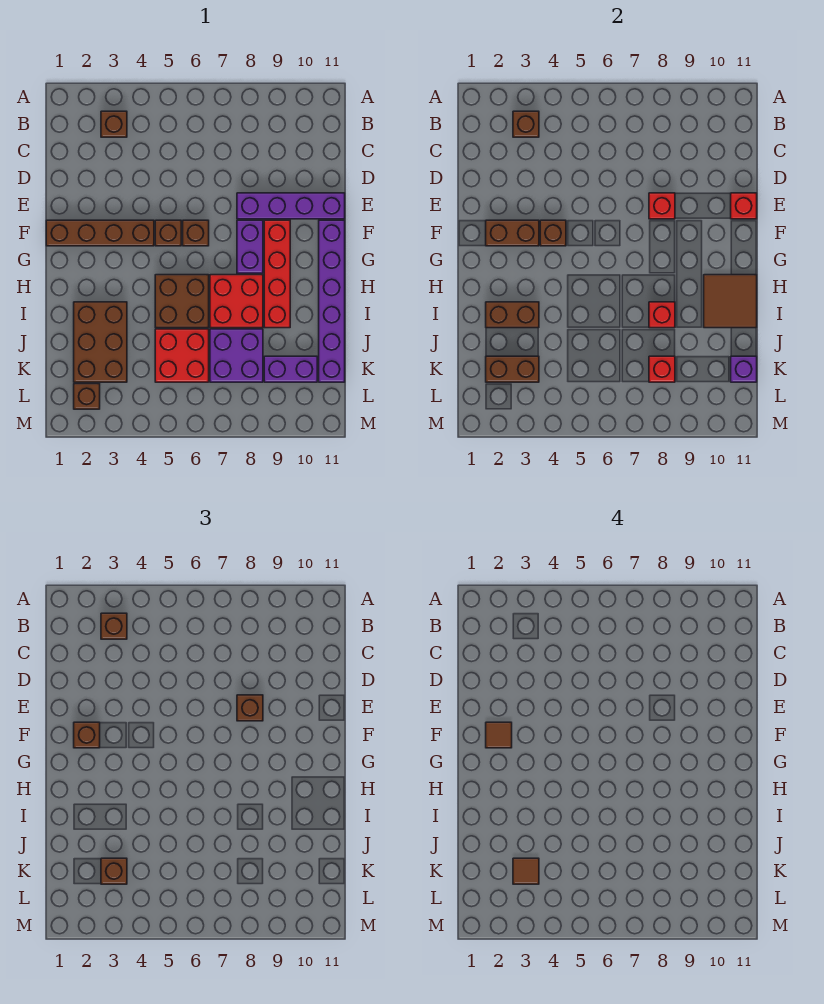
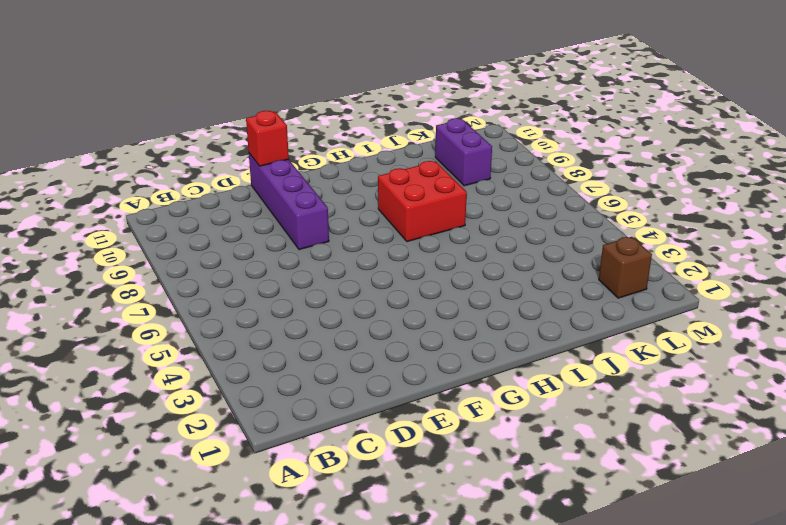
none -> brown 1x1 brick [101,111,127,137]
none -> brown 1x4 brick [46,220,154,246]
none -> brown 1x1 brick [155,220,181,246]
none -> brown 1x1 brick [183,220,209,246]

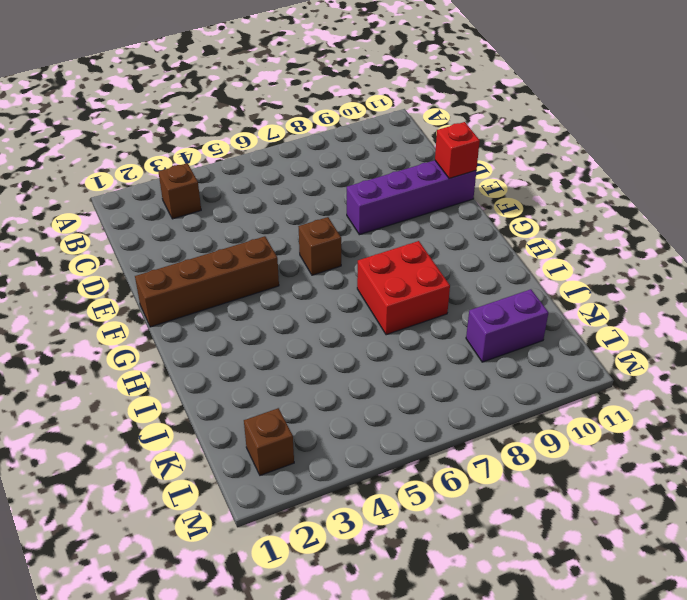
none -> brown 1x1 brick [155,220,181,246]
none -> purple 1x2 brick [237,220,263,273]
none -> red 1x4 brick [264,220,290,328]
none -> purple 1x6 brick [319,220,345,382]

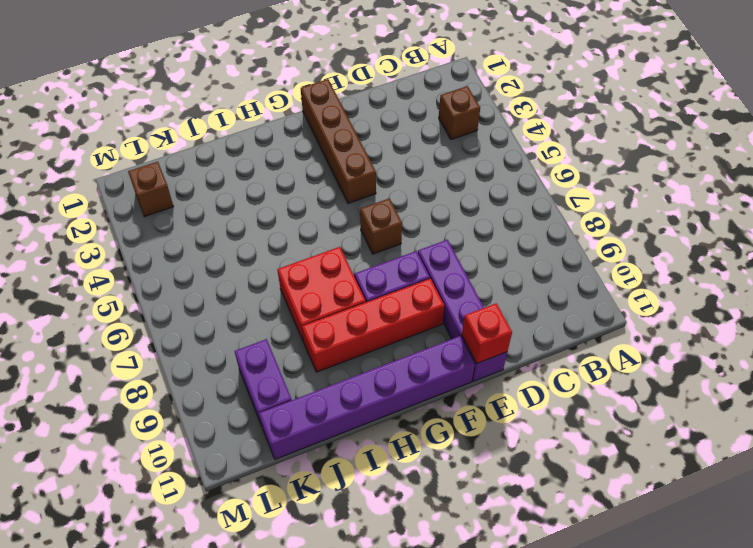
none -> brown 1x1 brick [155,220,181,246]
none -> brown 2x2 brick [155,275,209,328]
none -> brown 2x3 brick [74,302,127,382]
none -> red 2x2 brick [155,329,209,382]

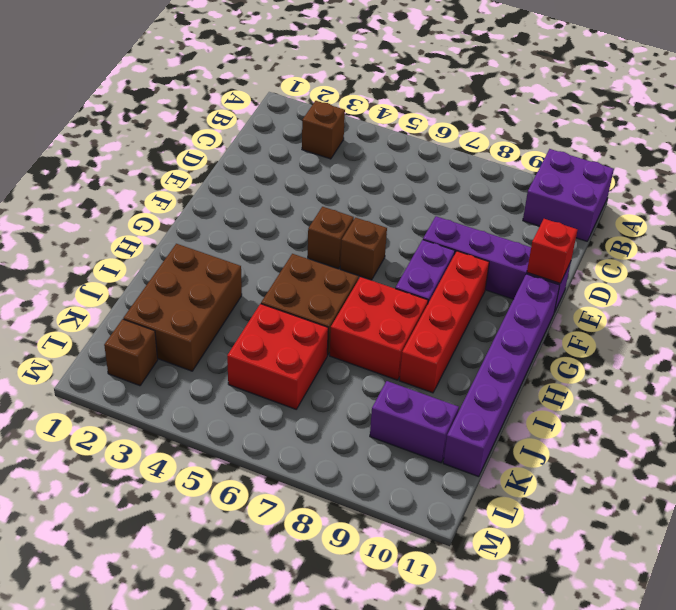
purple 2x2 brick [523,149,614,241] -> purple 2x2 brick moved to [210,329,263,382]
none -> brown 1x4 brick [46,220,154,246]
none -> brown 1x1 brick [513,111,539,137]
none -> red 1x1 brick [649,193,675,219]
none -> brown 1x2 brick [486,220,539,246]

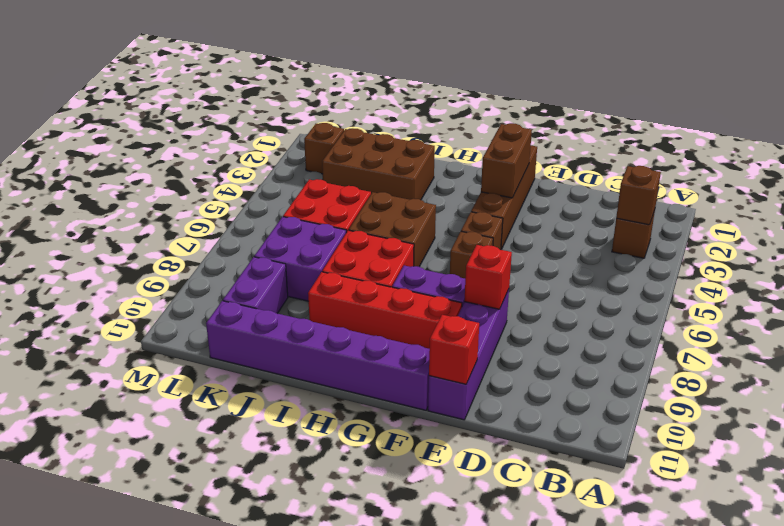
none -> brown 1x1 brick [540,220,566,246]
none -> brown 2x2 tile [704,275,757,328]
none -> brown 1x2 brick [486,302,539,328]
none -> red 1x1 brick [649,302,675,328]

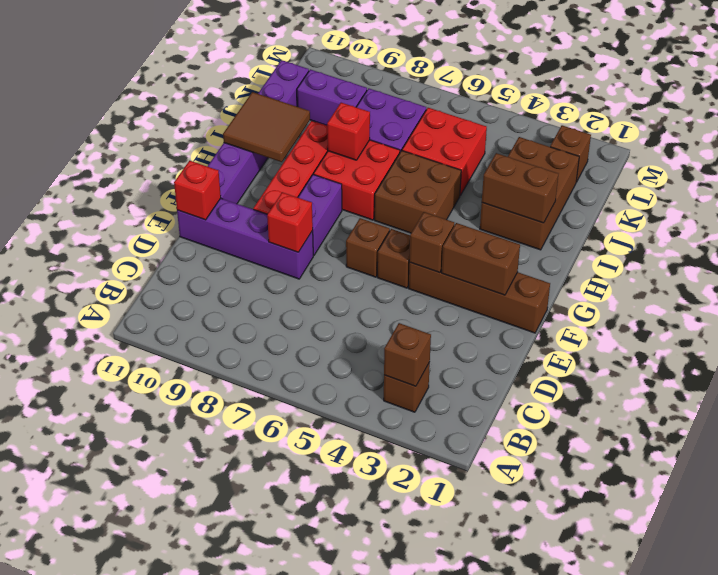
none -> brown 1x2 brick [486,356,539,382]
none -> red 1x1 brick [649,356,675,382]
none -> purple 1x1 brick [731,356,757,382]
none -> brown 1x1 brick [101,613,127,639]

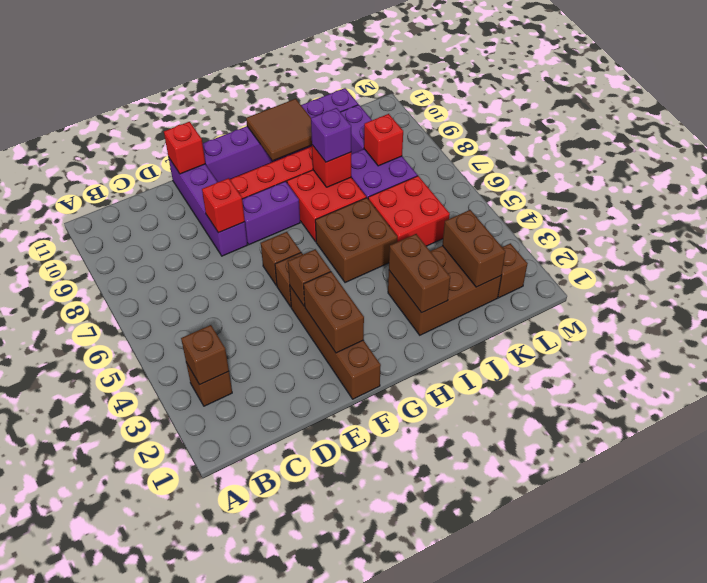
purple 1x1 brick [311,108,351,162] -> purple 1x1 brick moved to [731,356,757,382]
none -> brown 1x1 brick [101,613,127,639]
none -> brown 1x1 brick [237,695,263,721]
none -> brown 1x1 brick [74,722,100,748]
none -> brown 1x1 brick [101,858,127,884]

